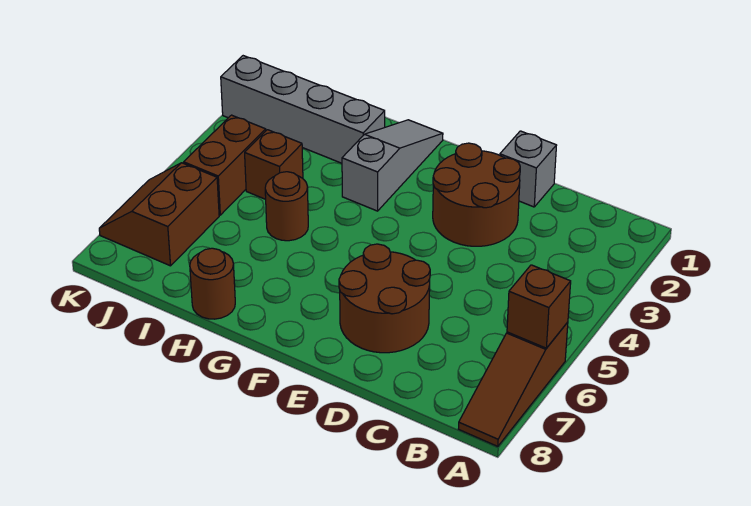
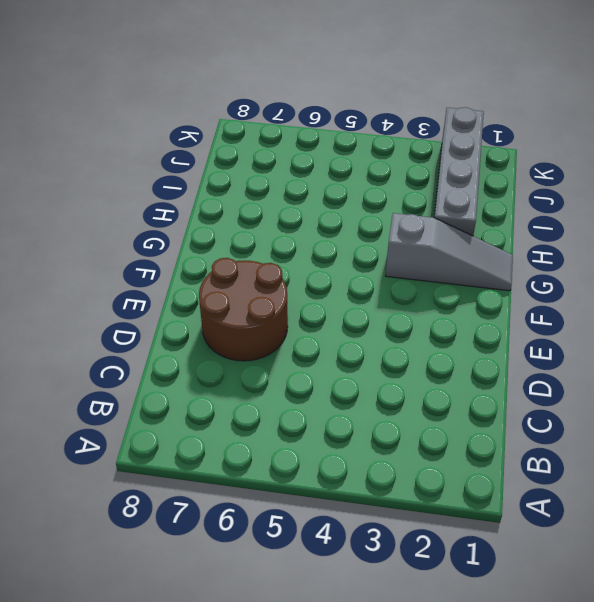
none -> brown 1x3 slope [459,322,568,446]
none -> grey 1x1 brick [500,131,557,207]
none -> brown 2x2 round brick [433,143,520,246]

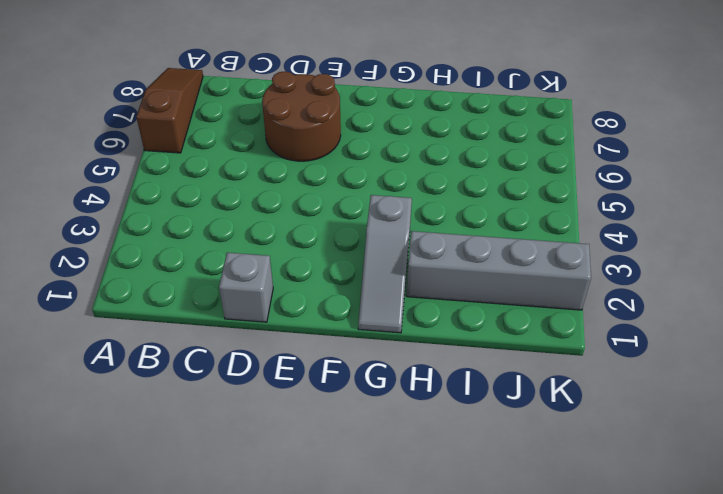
none -> brown 2x2 round brick [433,143,520,246]
none -> brown 1x1 round brick [265,172,308,241]
none -> brown 1x1 round brick [190,248,235,319]

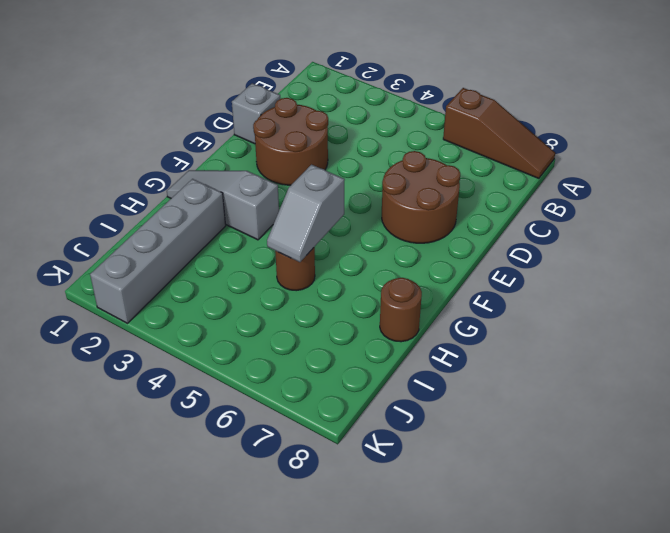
grey 1x2 slope [267,165,345,262] -> none
none -> brown 1x1 brick [245,130,303,199]
none -> brown 1x2 brick [184,115,266,215]
none -> brown 2x2 slope [99,163,219,266]

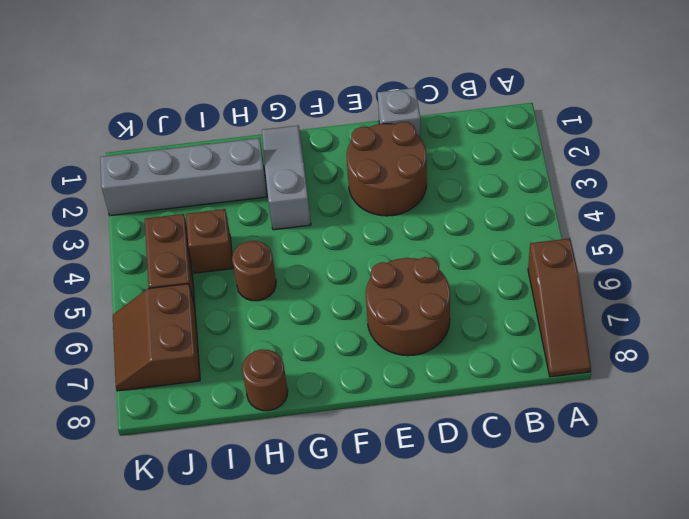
none -> brown 1x1 brick [507,265,571,348]

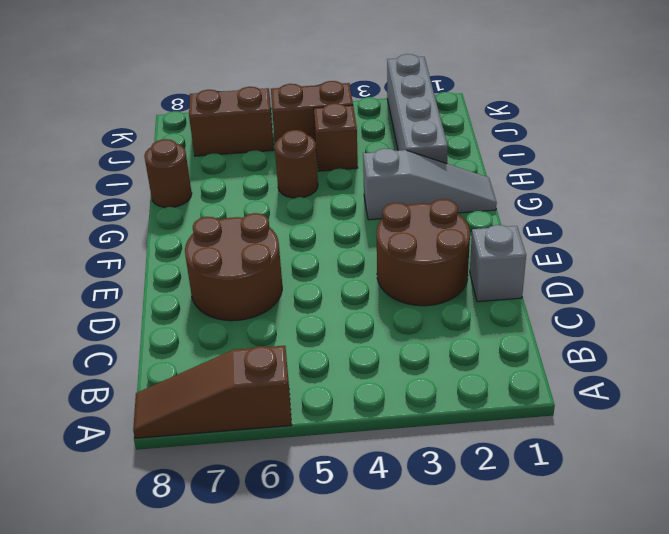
none -> brown 1x1 brick [507,265,571,348]

